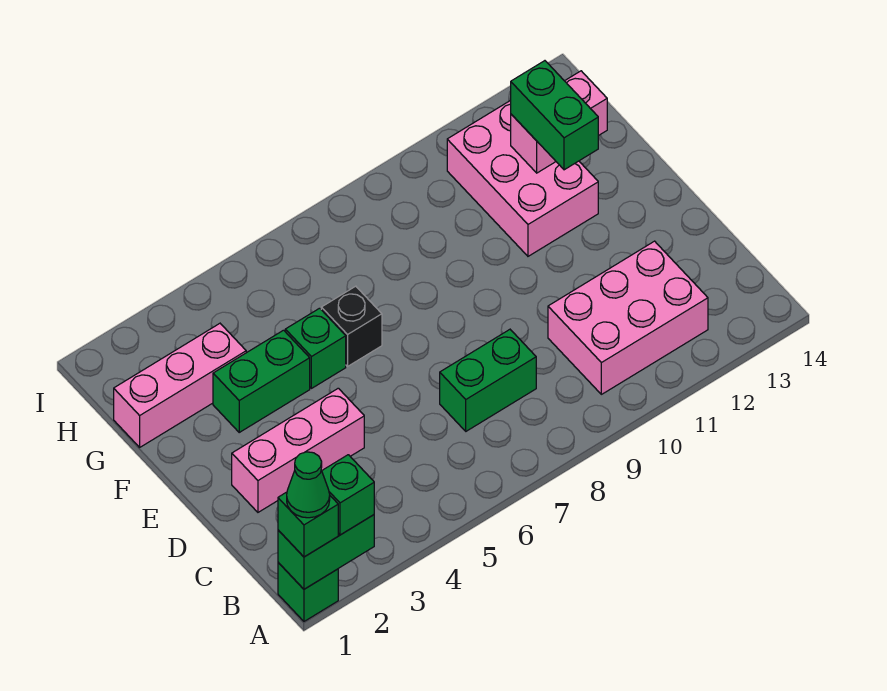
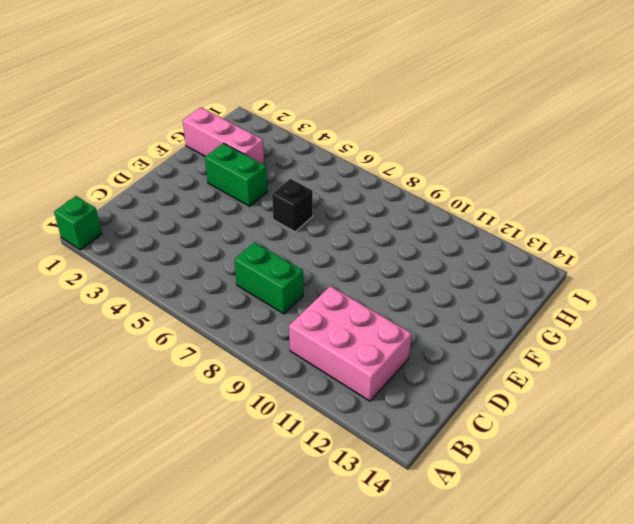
none -> pink 1x3 brick [232,388,364,512]
none -> green 1x1 brick [285,308,346,388]
none -> pink 2x3 brick [447,100,598,256]

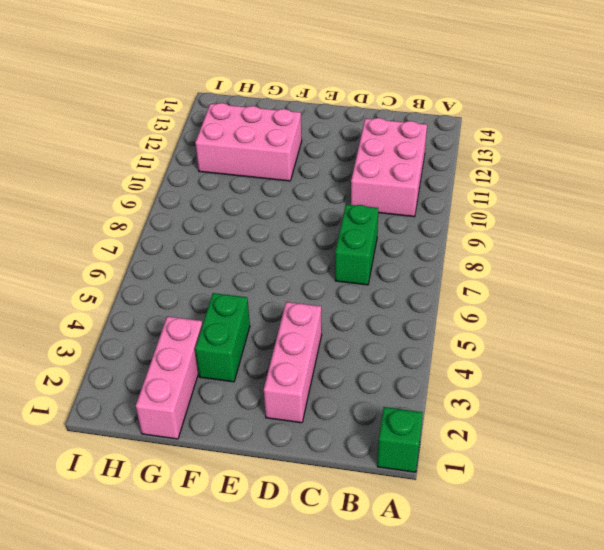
none -> green 1x1 brick [285,308,346,388]
none -> black 1x1 brick [321,286,382,366]
none -> green 1x2 brick [278,515,374,589]

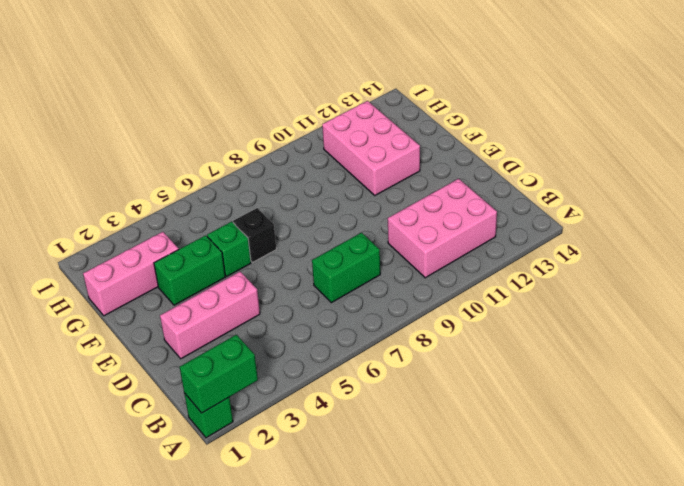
none -> pink 1x2 brick [511,71,607,173]
none -> green 1x1 brick [278,492,338,557]
none -> green 1x1 brick [322,455,374,535]

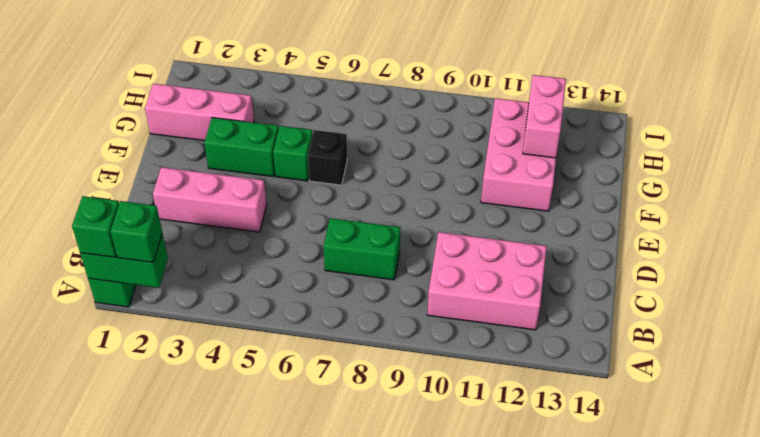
pink 1x2 brick [523,75,566,158] -> pink 1x2 brick turned to [511,71,607,173]
none -> green 1x2 brick [511,61,598,170]
none -> green 1x1 cone [287,452,330,518]

